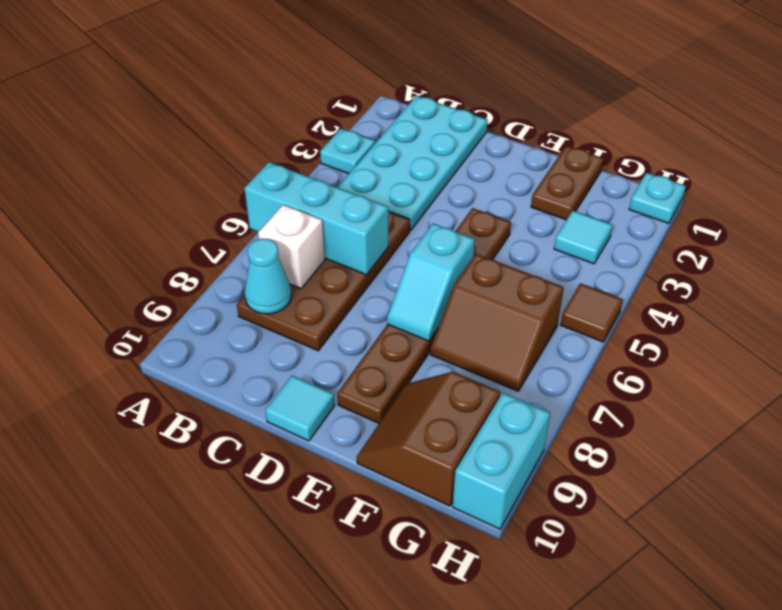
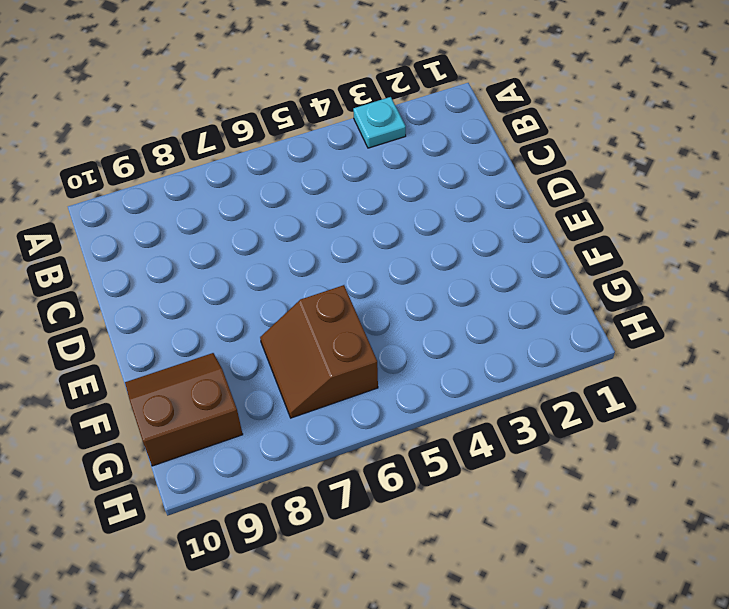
none -> cyan 2x4 plate [337,96,488,230]
none -> brown 2x4 plate [237,211,410,351]
none -> cyan 1x1 tile [265,376,335,441]

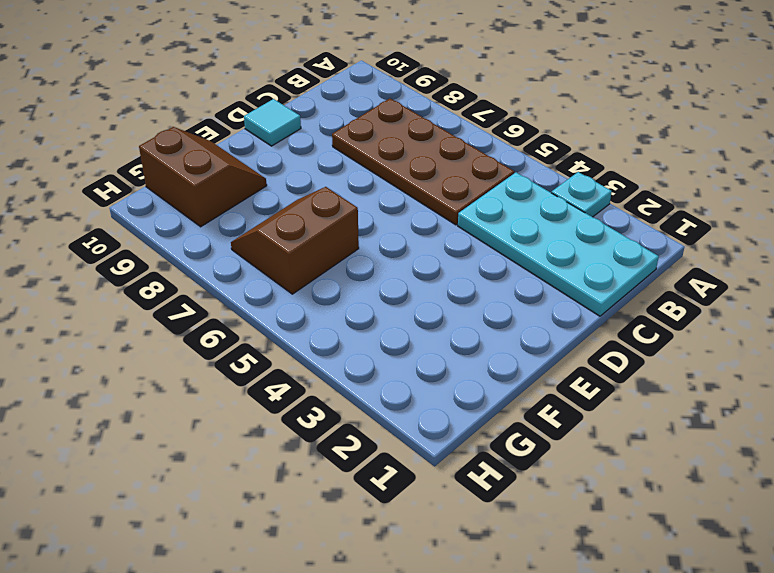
none -> brown 1x6 plate [337,208,511,423]
none -> brown 1x2 plate [531,146,604,220]
none -> cyan 1x1 tile [554,211,613,264]

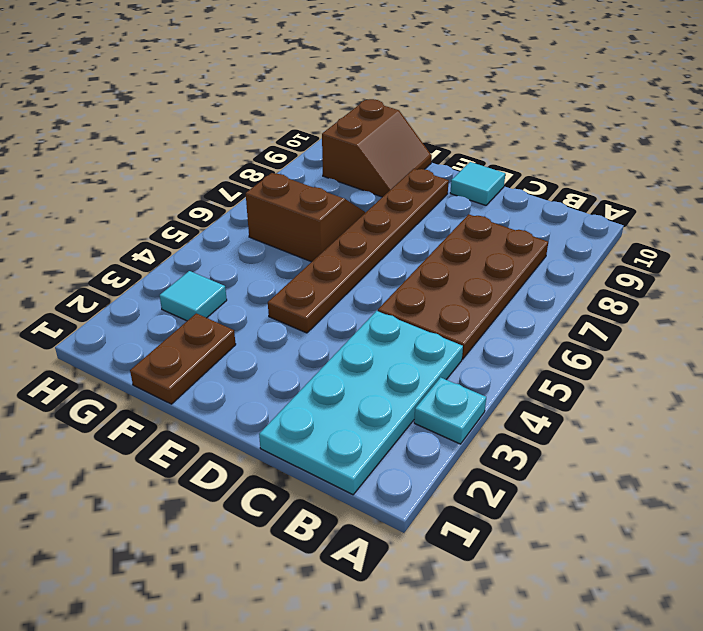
none -> cyan 1x1 plate [629,173,686,223]
none -> brown 1x1 tile [561,283,623,342]
none -> cyan 1x2 brick [453,393,550,529]

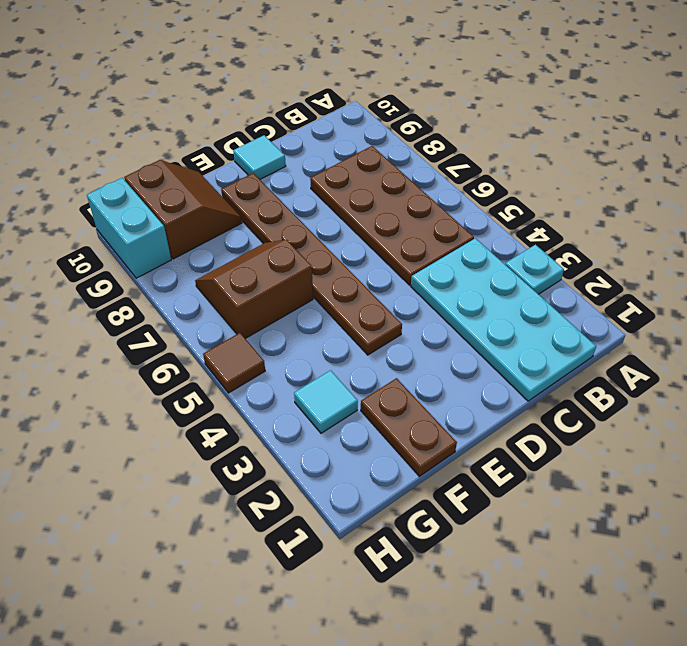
none -> cyan 1x1 plate [629,173,686,223]
none -> cyan 1x3 brick [245,162,388,275]
none -> white 1x1 brick [258,205,325,288]

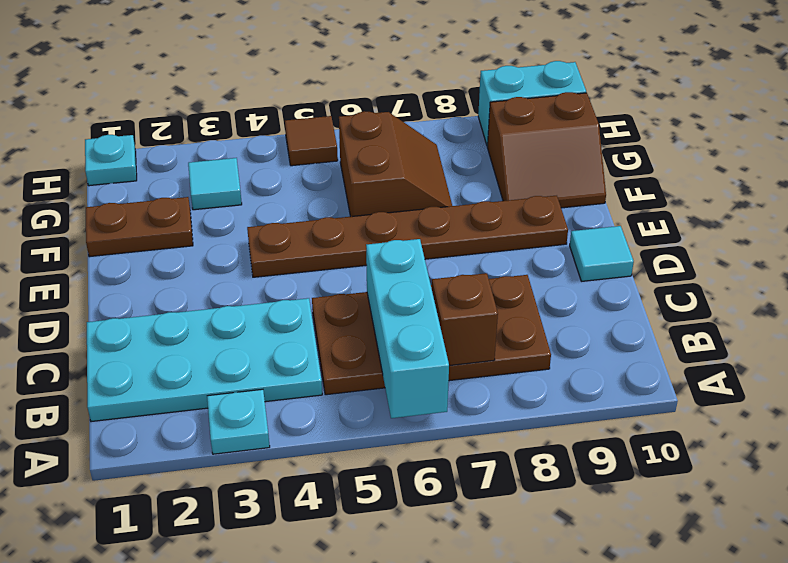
brown 1x1 brick [432,273,498,366] -> white 1x1 brick [258,205,325,288]
none -> cyan 1x1 cone [245,239,291,314]
none -> cyan 1x2 slope [387,224,475,341]

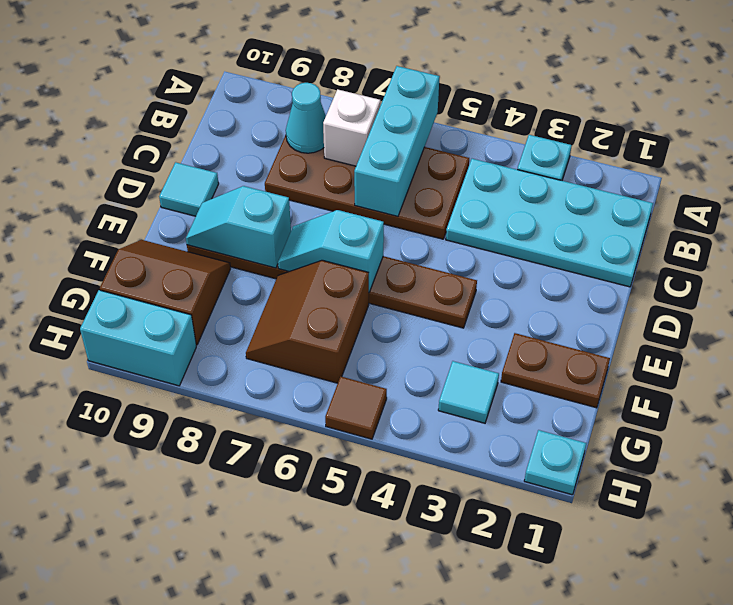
cyan 1x2 slope [186,186,291,268] -> none

